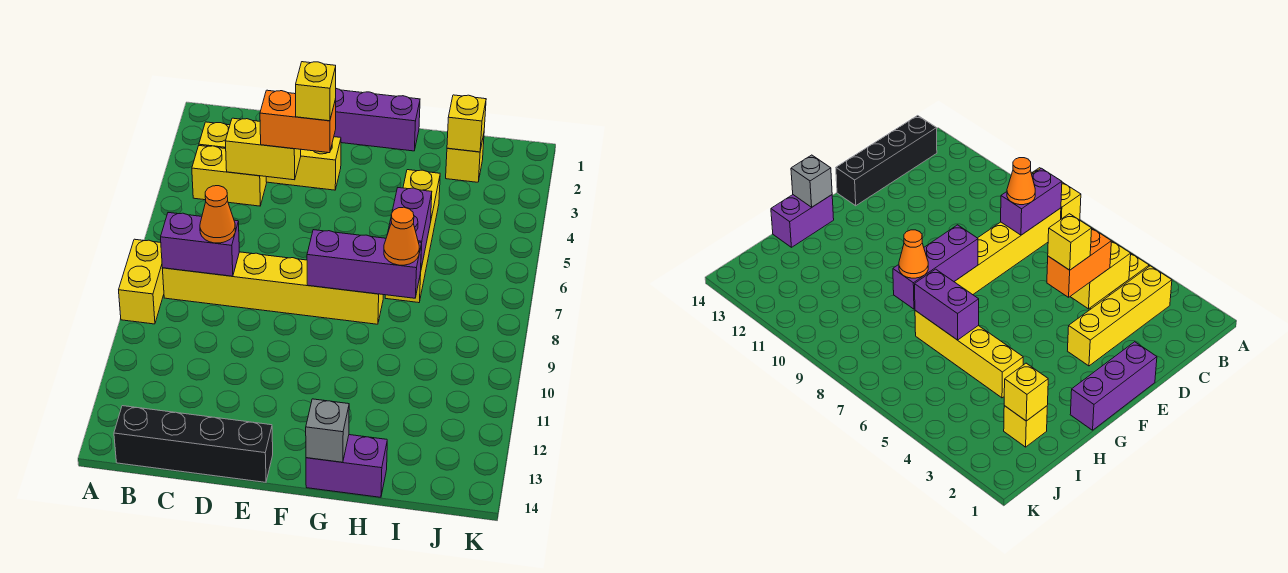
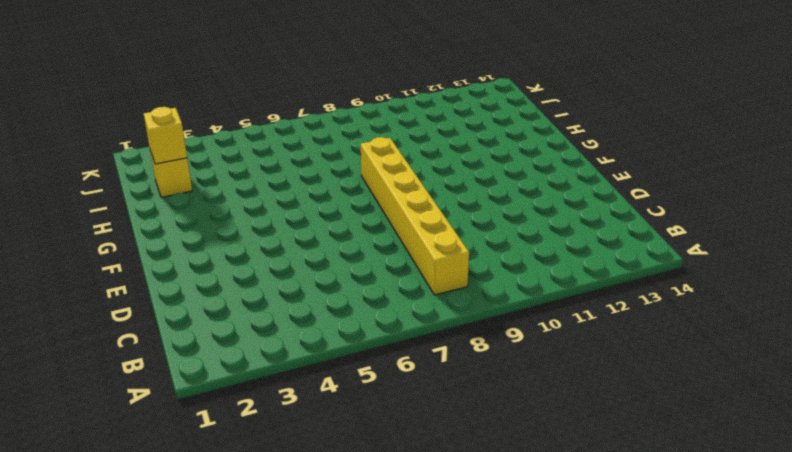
none -> yellow 1x2 brick [119,239,164,324]
none -> yellow 1x4 brick [199,122,341,190]
none -> yellow 1x2 brick [192,146,267,206]

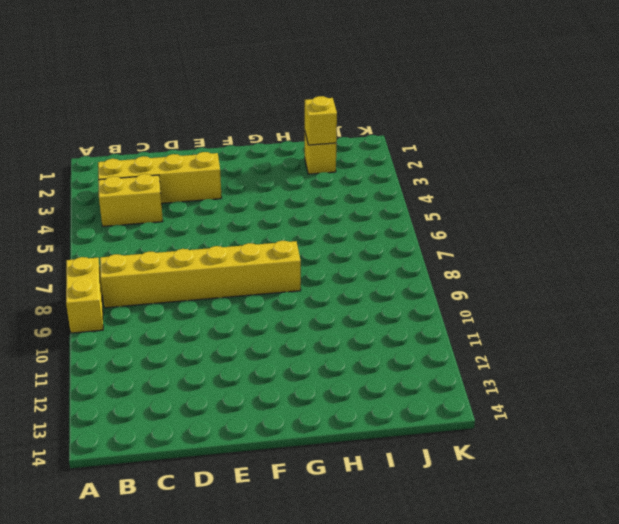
none -> black 1x4 brick [114,406,273,482]
none -> purple 1x3 brick [334,89,420,151]
none -> purple 1x2 brick [306,435,387,497]

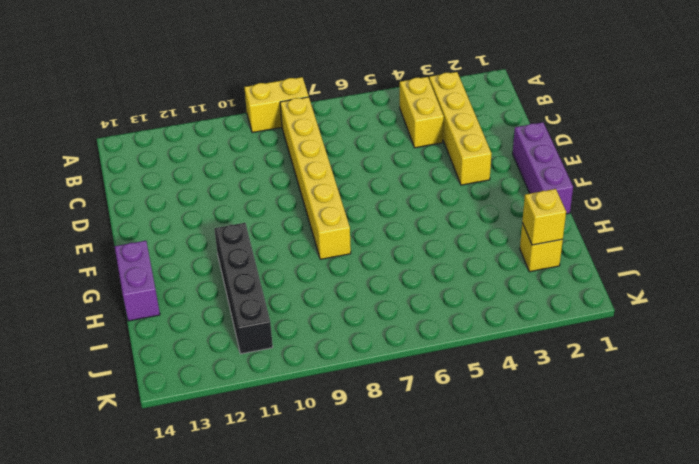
black 1x4 brick [214,223,273,354] -> black 1x4 brick moved to [114,406,273,482]
none -> yellow 1x4 brick [385,170,440,303]
none -> purple 1x2 brick [161,213,239,276]
none -> yellow 1x2 brick [225,118,301,180]

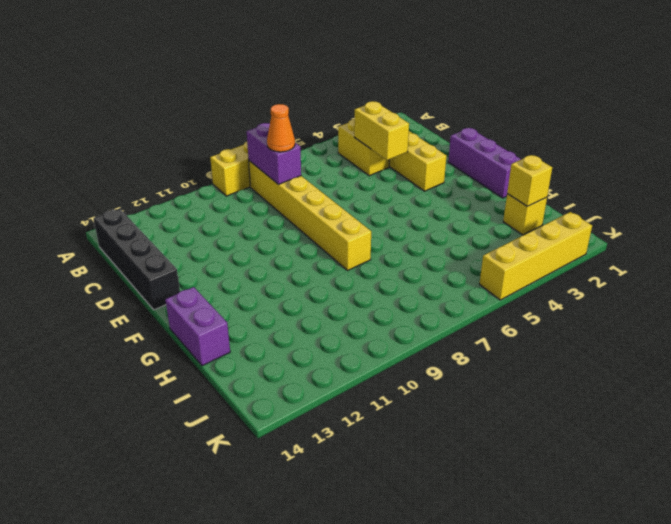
yellow 1x4 brick [480,212,592,300] -> yellow 1x4 brick moved to [385,170,440,303]
none -> purple 1x3 brick [307,230,422,298]
none -> grey 1x1 brick [306,399,349,462]
none -> purple 1x2 brick [388,188,432,268]

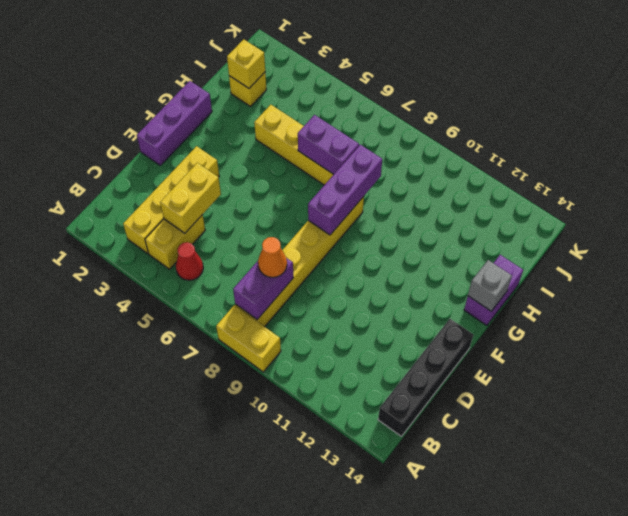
red 1x1 cone [176,242,203,280] -> none
none -> orange 1x2 brick [260,90,336,153]
none -> orange 1x1 cone [384,207,419,265]
none -> yellow 1x1 brick [296,62,336,121]

